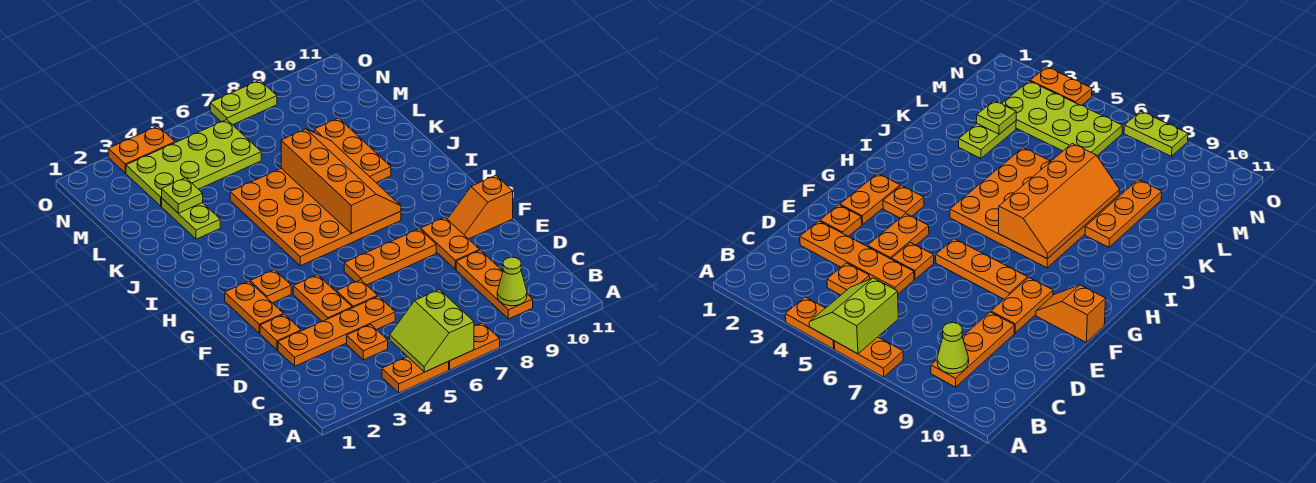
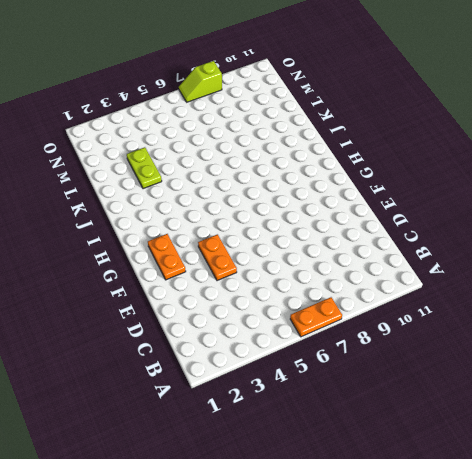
lime 1x2 slope [179,61,222,102] -> lime 1x2 plate [210,80,277,125]
none -> orange 1x2 plate [382,357,449,393]
none -> orange 1x3 plate [456,250,533,319]
none -> orange 1x1 plate [347,324,388,360]

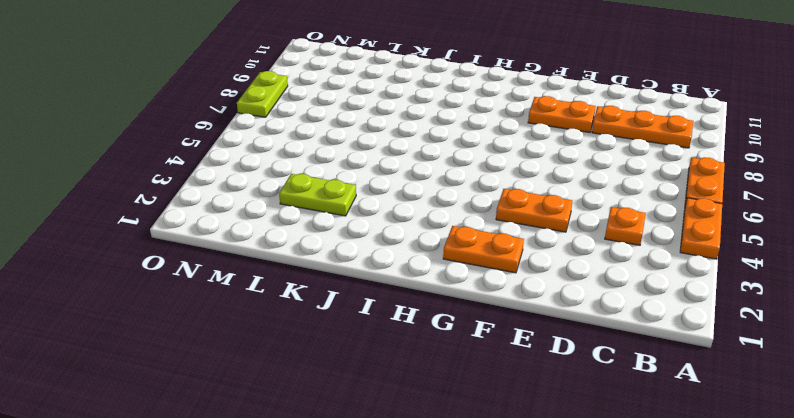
none -> orange 1x4 plate [278,296,395,366]
none -> orange 1x1 plate [260,314,301,350]
none -> orange 1x1 plate [337,280,378,308]

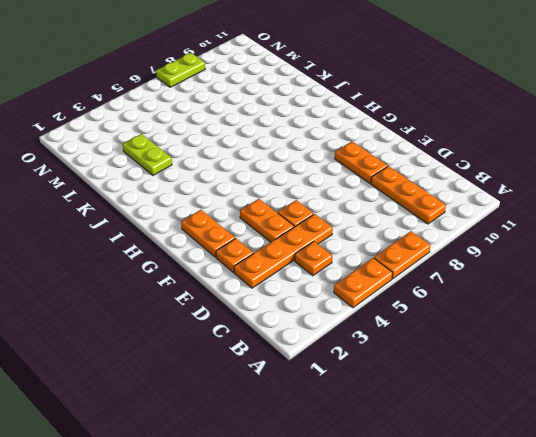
none -> orange 1x3 plate [344,229,436,285]
none -> orange 1x2 slope [447,175,513,239]
none -> orange 1x1 plate [250,270,291,303]

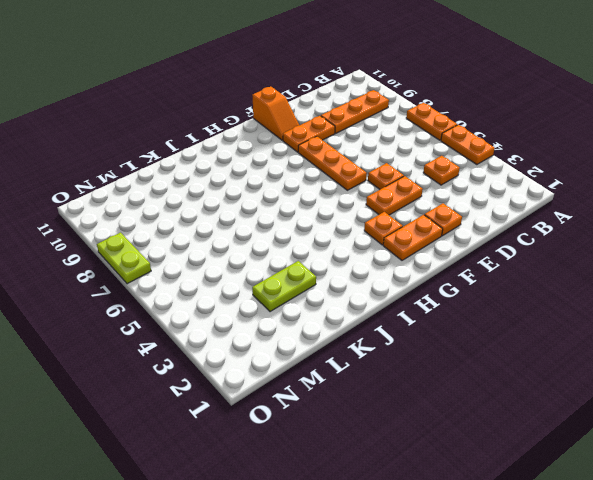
none -> orange 1x4 plate [278,296,395,366]
none -> orange 4x4 plate [230,169,401,266]
none -> orange 1x3 plate [314,118,391,183]

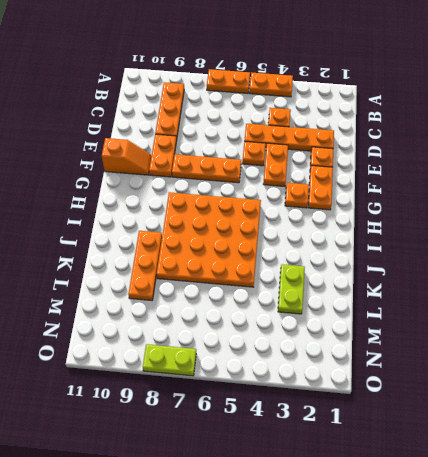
none -> lime 2x4 plate [126,120,261,206]
none -> orange 1x2 plate [108,126,175,173]
none -> lime 2x2 slope [390,290,474,372]

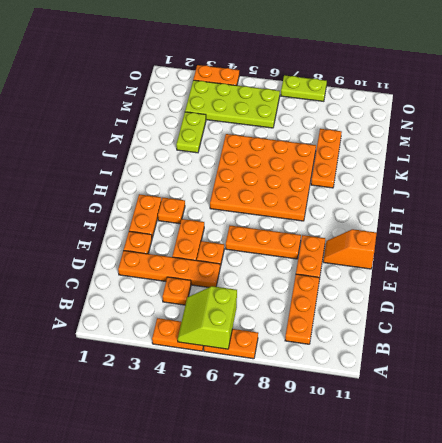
none -> lime 1x1 cone [497,257,527,306]
none -> orange 2x4 slope [281,129,401,233]
none -> lime 1x1 plate [162,178,203,213]

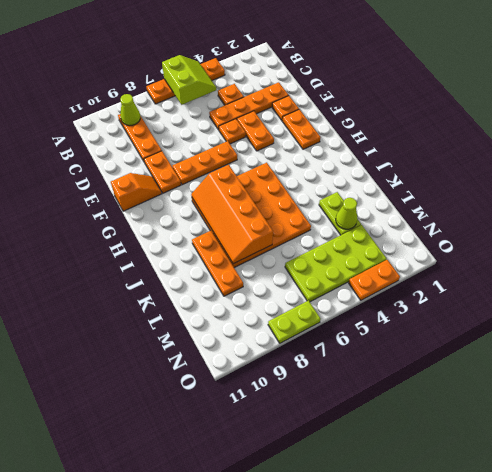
lime 1x1 cone [336,198,358,229] -> lime 1x1 plate [162,178,203,213]
none -> orange 1x1 plate [250,270,291,303]

